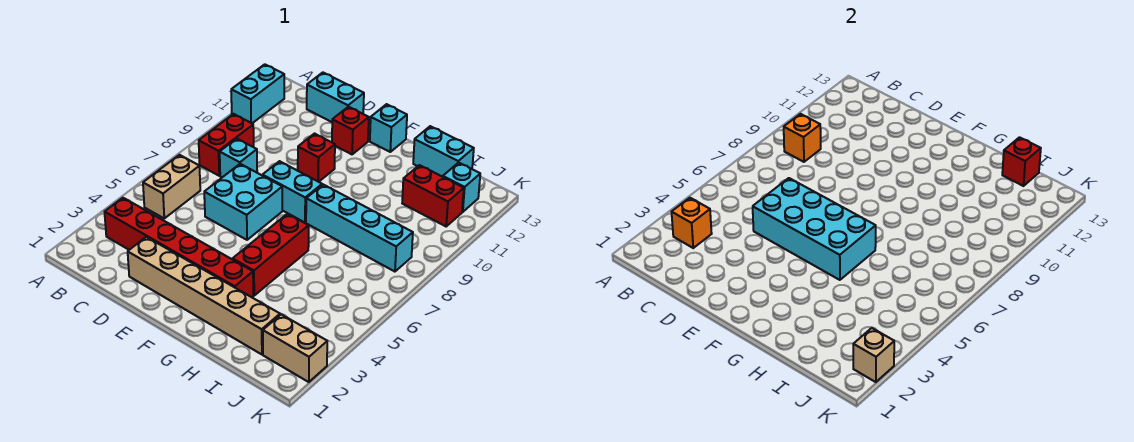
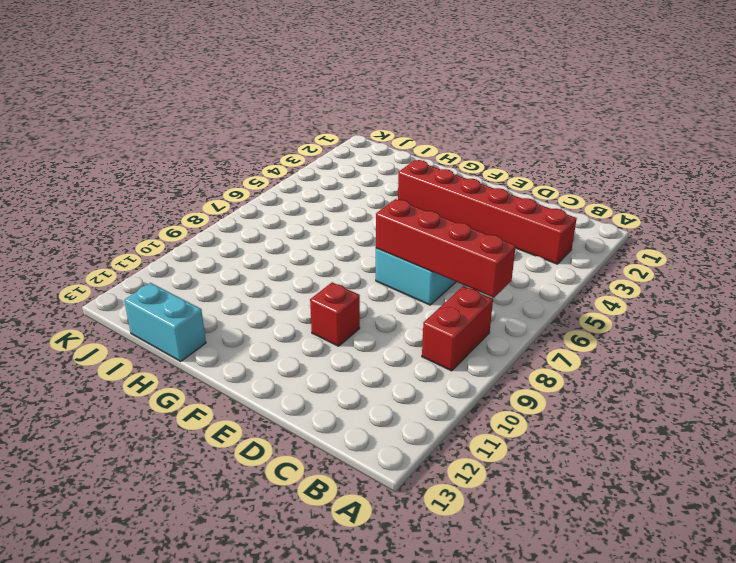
red 1x4 brick [376,199,516,297] -> none
none -> cyan 1x2 brick [231,64,284,123]
none -> tan 1x2 brick [143,155,200,218]
none -> cyan 1x1 brick [220,139,257,177]

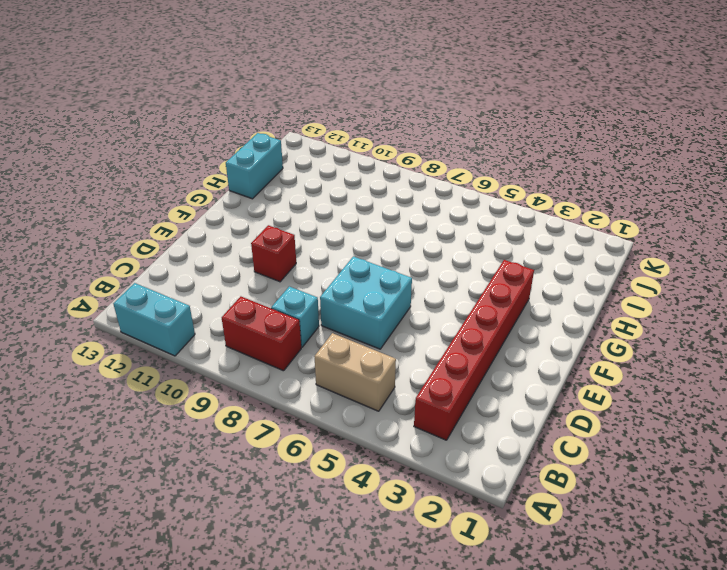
none -> cyan 1x2 brick [307,73,364,122]
none -> tan 1x6 brick [128,237,280,354]
none -> cyan 1x2 brick [262,161,322,222]

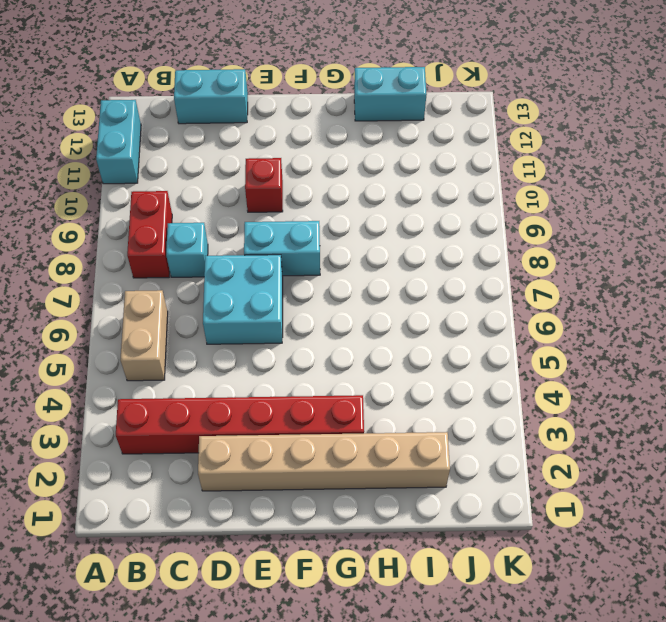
none -> red 1x1 brick [332,107,369,154]
none -> cyan 1x1 brick [370,104,407,152]
none -> red 1x3 brick [233,214,309,295]

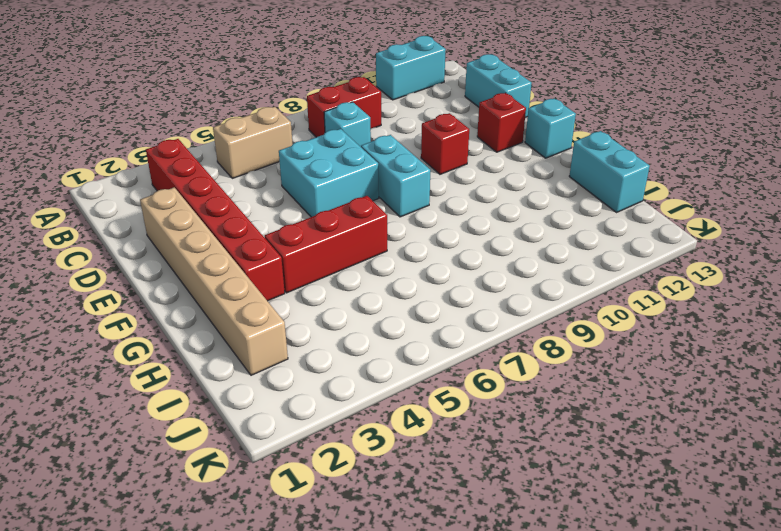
none -> cyan 1x4 brick [306,185,413,272]
none -> red 1x2 brick [402,165,464,226]
none -> tan 1x2 brick [263,314,327,382]

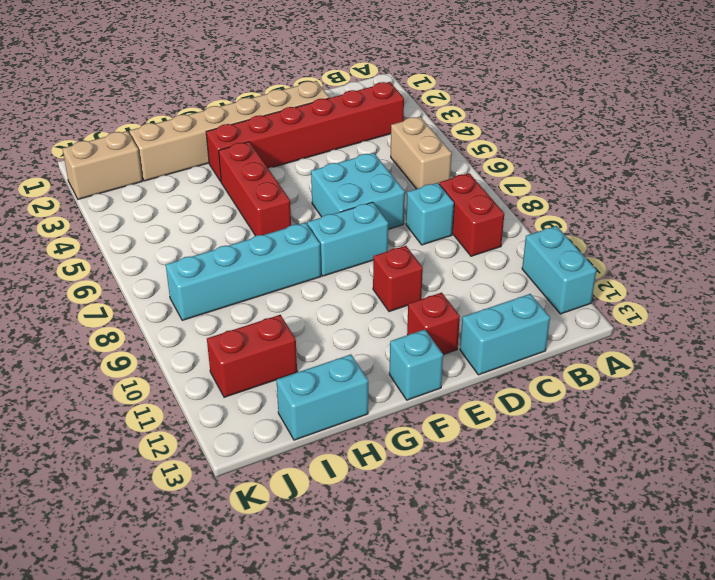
none -> cyan 1x1 brick [443,163,480,212]
none -> orange 1x1 brick [672,198,712,248]
none -> orange 1x1 brick [784,114,821,162]

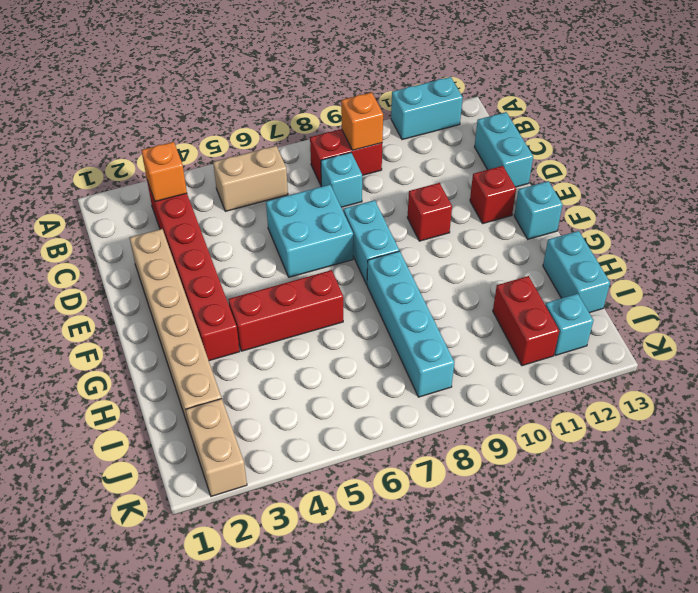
none -> cyan 2x4 brick [753,178,876,280]
none -> red 1x1 brick [1002,137,1041,186]
none -> tan 1x1 brick [853,328,894,382]

